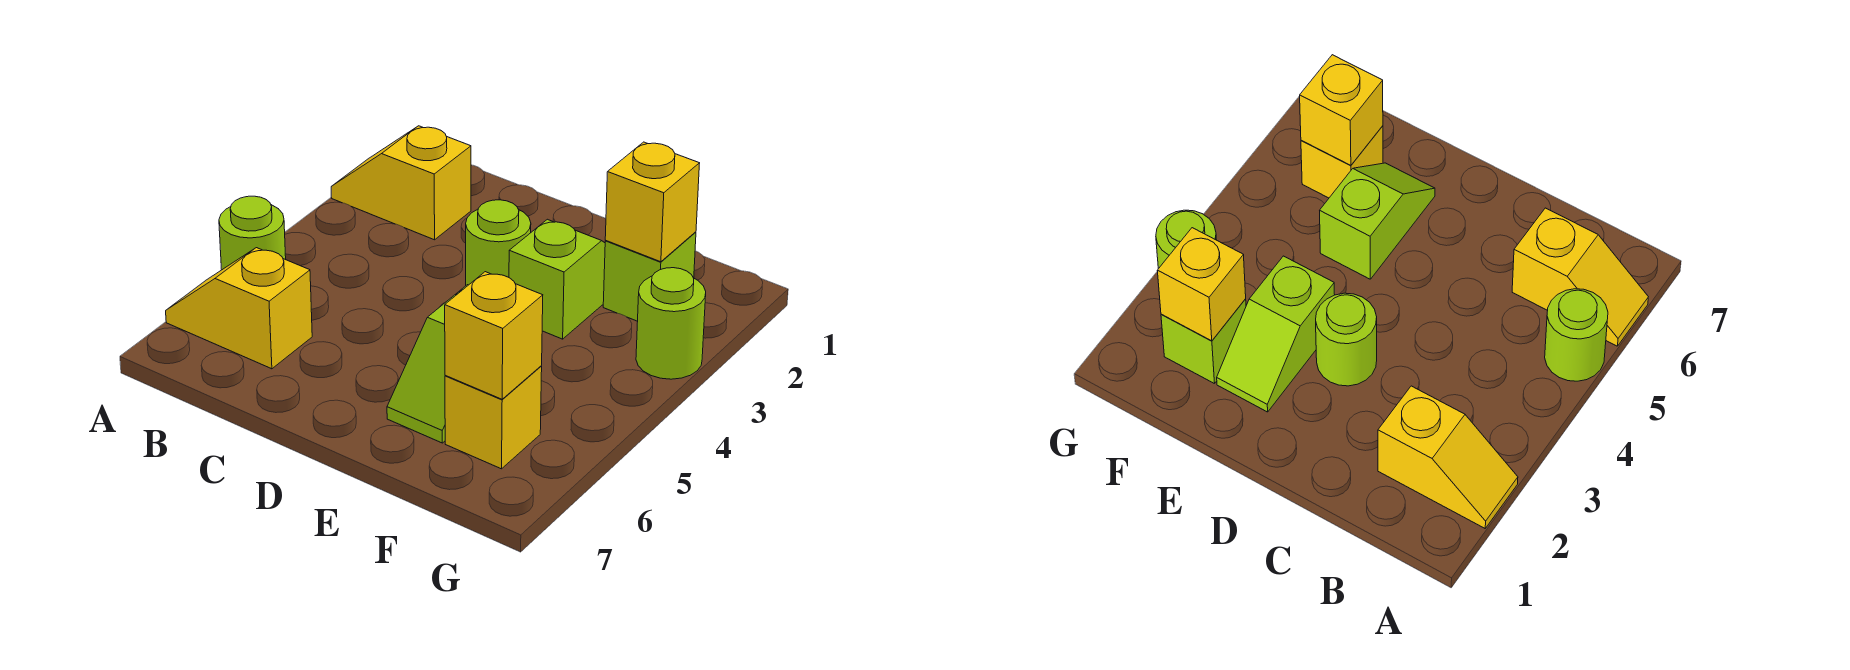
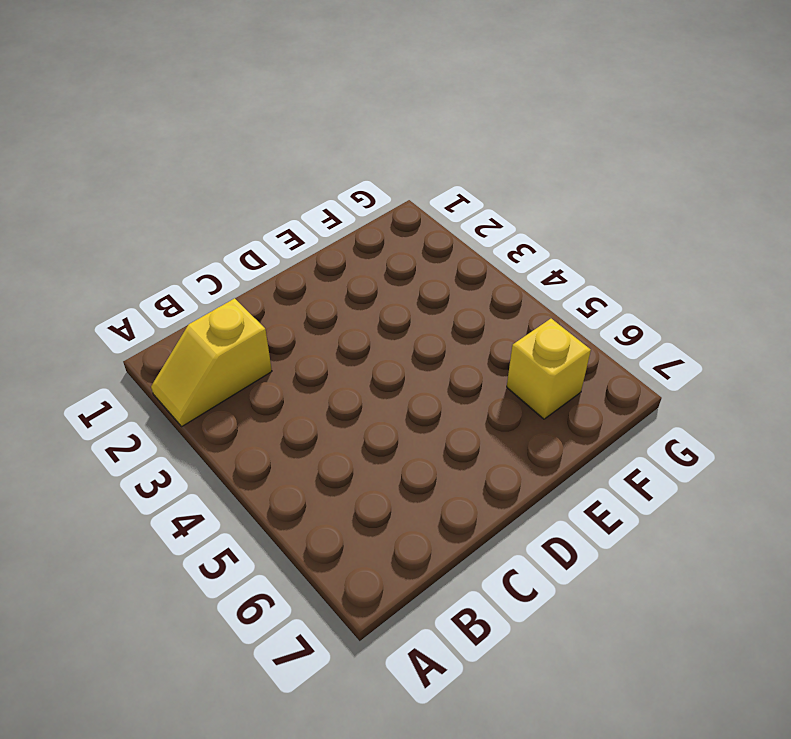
none -> lime 1x1 round brick [219,196,286,270]
none -> yellow 1x2 slope [166,248,312,369]

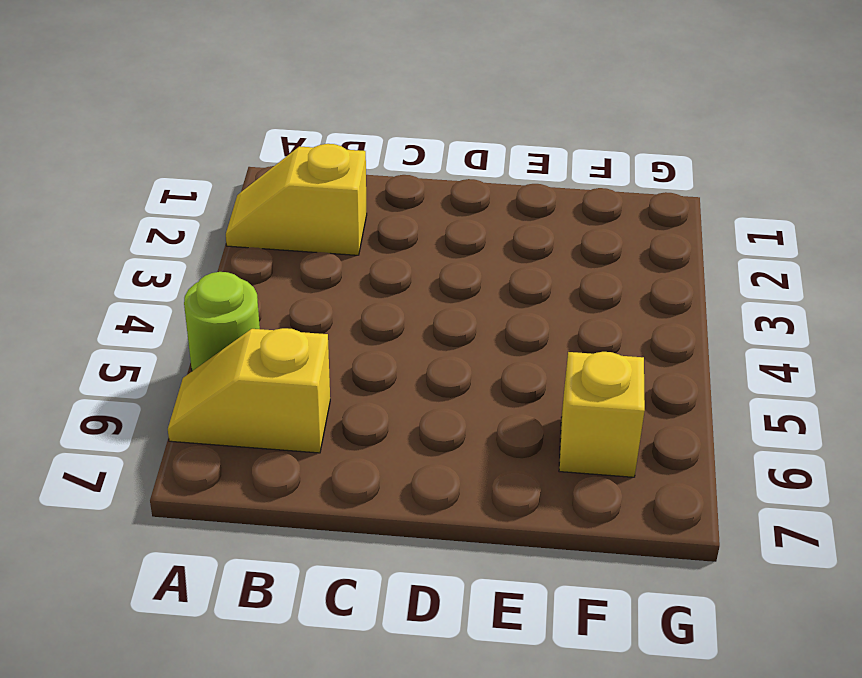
none -> lime 1x1 round brick [466,200,531,285]
none -> lime 1x2 slope [509,219,605,339]

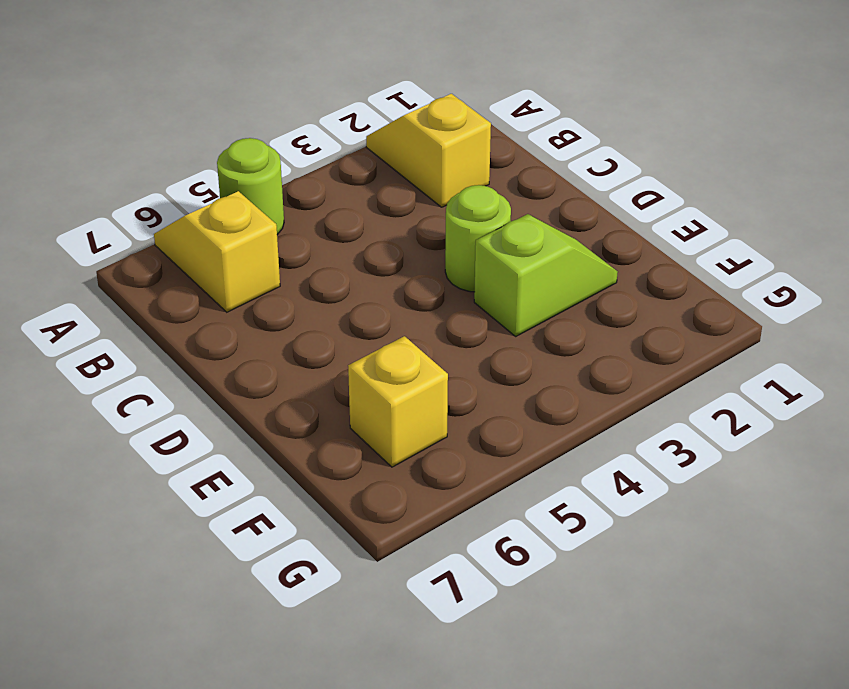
none -> lime 1x2 slope [387,285,468,443]
none -> lime 1x1 brick [603,232,696,321]

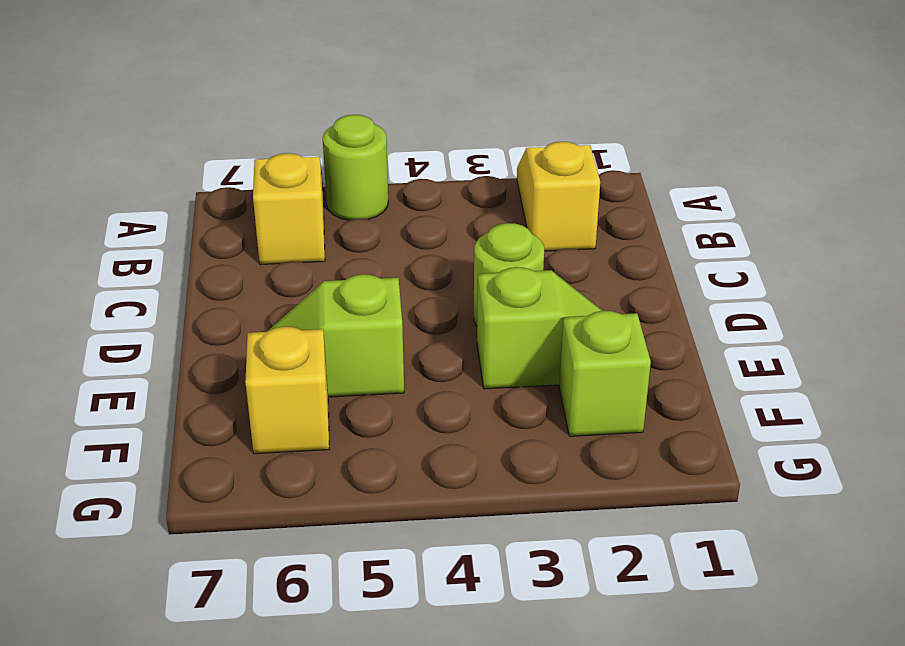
none -> lime 1x1 round brick [636,268,706,379]
none -> yellow 1x1 brick [605,142,700,262]

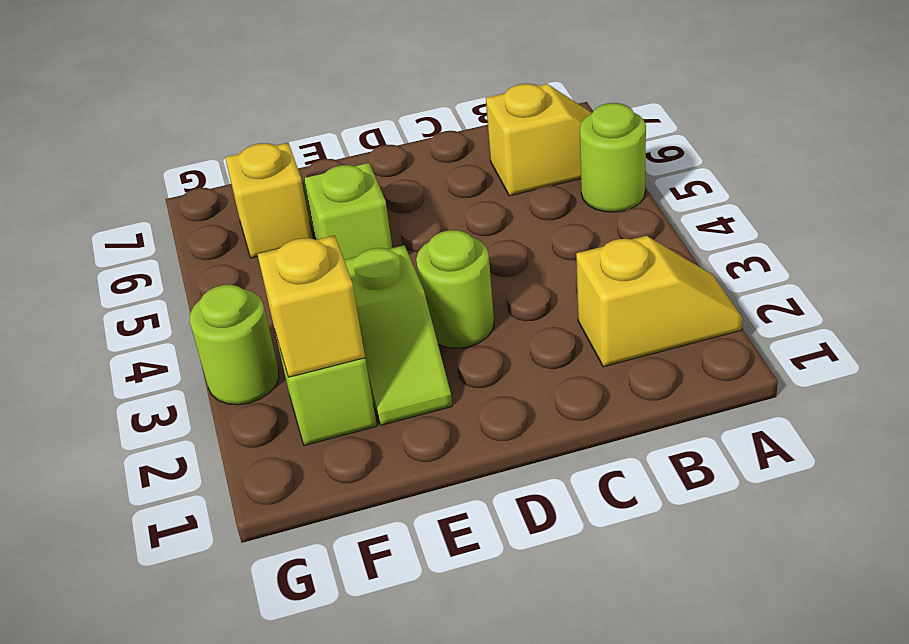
none -> yellow 1x1 brick [445,272,543,399]

